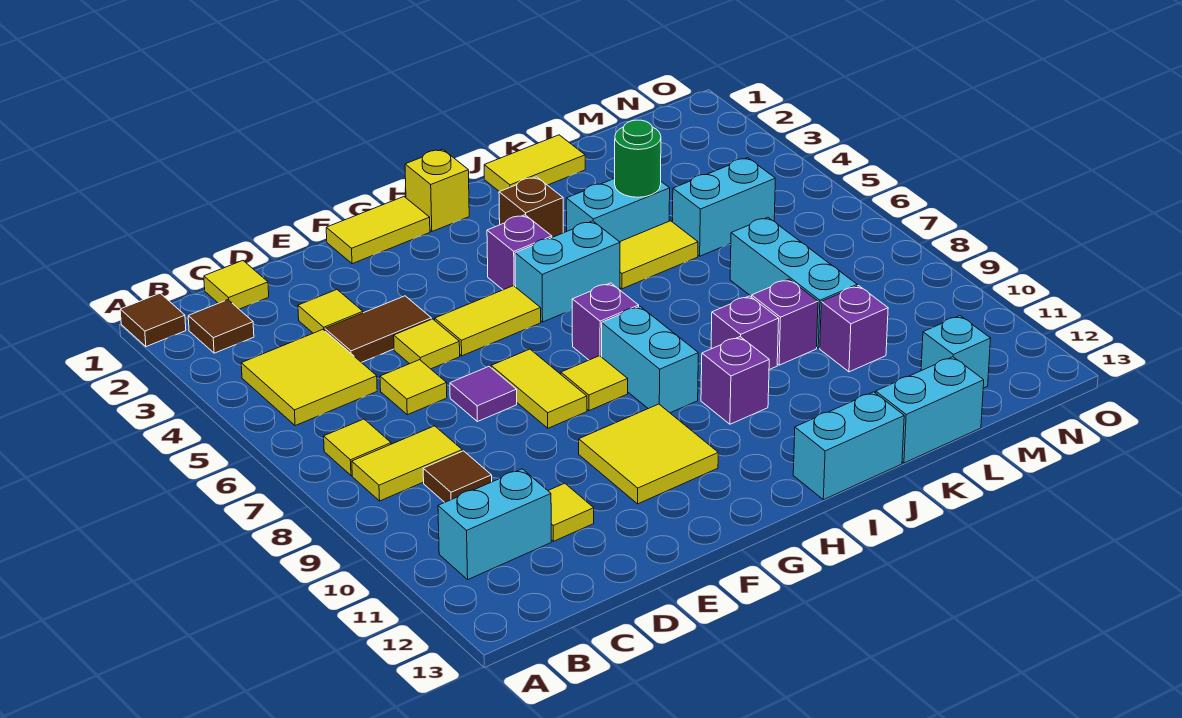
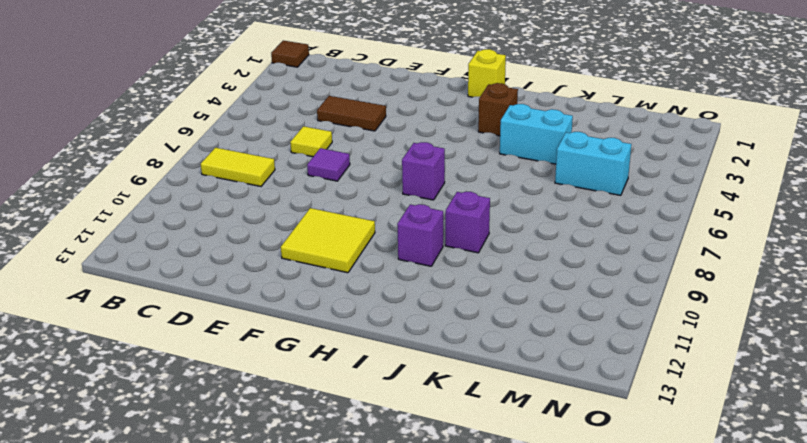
none -> brown 1x1 tile [188,300,254,353]
none -> yellow 2x2 tile [241,330,377,426]
none -> yellow 1x1 tile [324,419,391,476]
none -> cyan 1x2 brick [438,469,551,579]

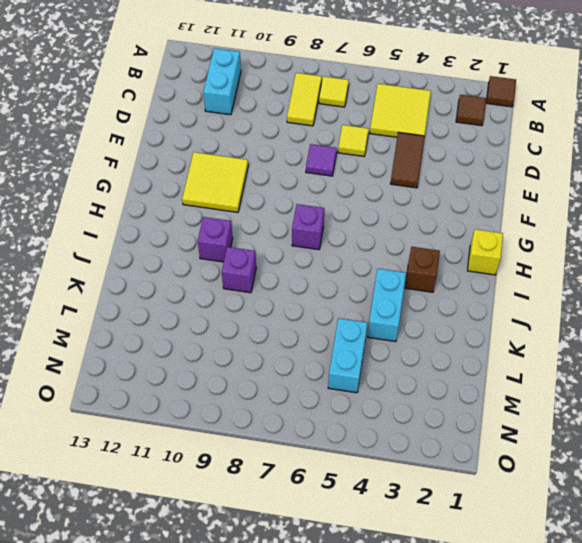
none -> yellow 1x1 tile [204,261,269,309]
none -> brown 1x1 tile [423,451,492,502]
none -> yellow 1x1 tile [298,290,363,333]
none -> yellow 1x1 tile [548,483,594,541]

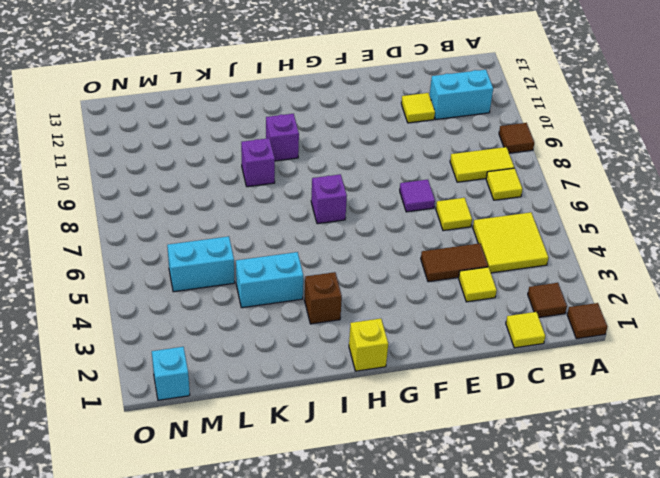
brown 1x1 tile [499,123,534,153] -> brown 1x1 tile moved to [423,451,492,502]
cyan 1x1 brick [152,347,190,400] -> cyan 1x1 brick moved to [921,316,991,388]
none -> yellow 1x1 tile [394,319,460,369]
none -> yellow 1x2 tile [326,197,430,264]
none -> yellow 1x2 tile [435,286,541,356]
none -> yellow 1x2 tile [491,349,587,428]

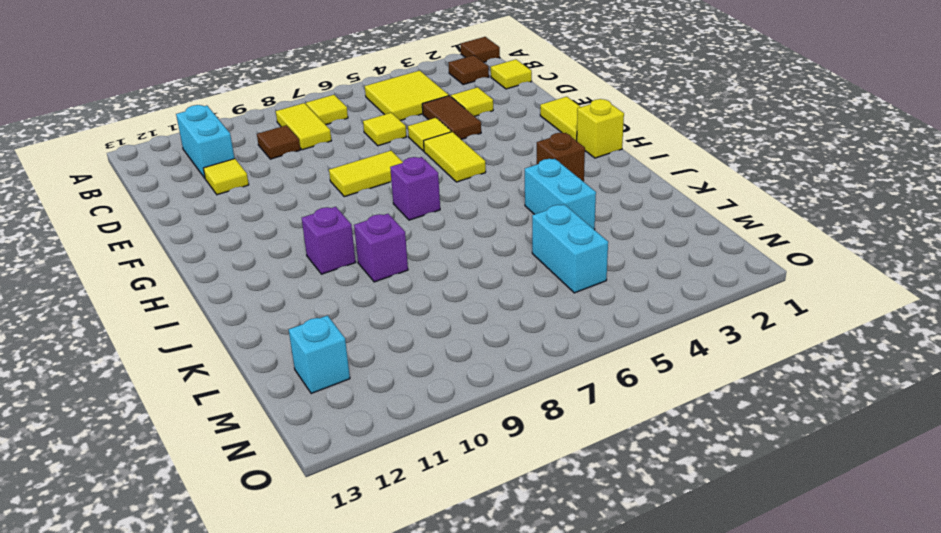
none -> purple 1x1 tile [450,367,517,422]
none -> yellow 2x2 tile [579,404,718,504]
none -> yellow 1x1 tile [561,356,628,411]
none -> purple 1x1 brick [487,215,552,290]

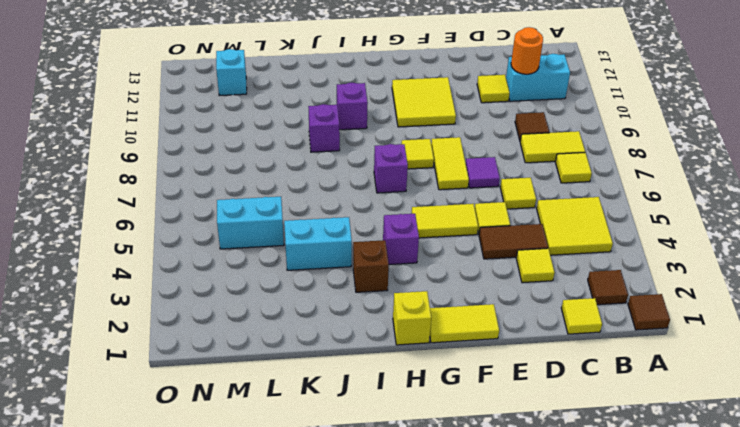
orange 1x1 round brick [511,27,543,74] -> none
none -> cyan 1x2 brick [515,221,620,322]
none -> cyan 1x2 brick [602,306,698,413]
none -> cyan 1x2 brick [793,392,904,500]
none -> yellow 1x2 tile [484,135,585,192]

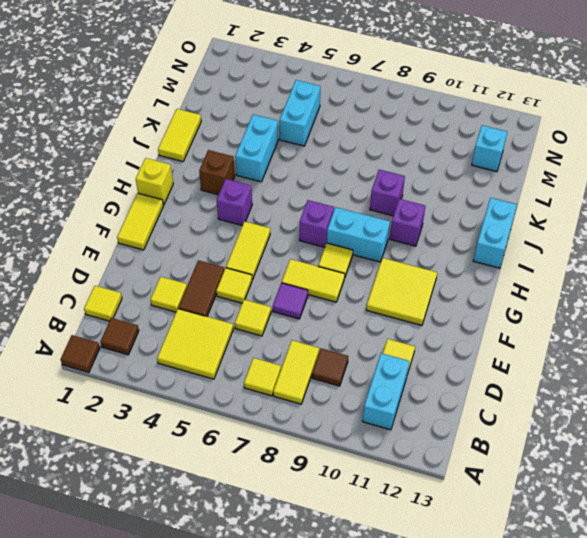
none -> cyan 1x2 brick [515,221,620,322]
none -> yellow 1x2 tile [620,221,698,289]
none -> purple 1x1 brick [752,279,818,365]
none -> cyan 1x2 brick [876,357,984,463]

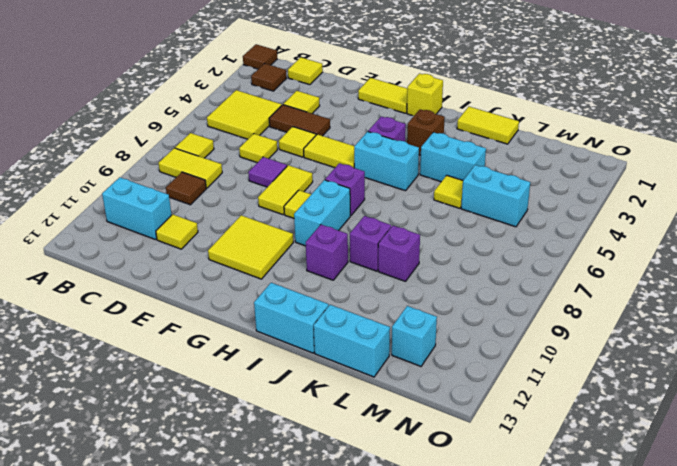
yellow 1x1 tile [434,175,463,208] -> yellow 1x2 tile [620,221,698,289]
none -> cyan 1x3 brick [730,217,857,348]
none -> purple 1x1 brick [820,286,888,372]
none -> green 1x1 round brick [615,120,661,197]

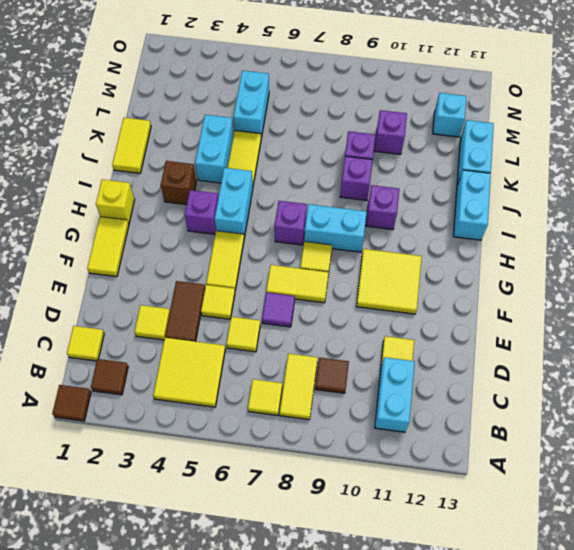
none -> cyan 1x3 brick [730,217,857,348]
none -> green 1x1 round brick [615,120,661,197]

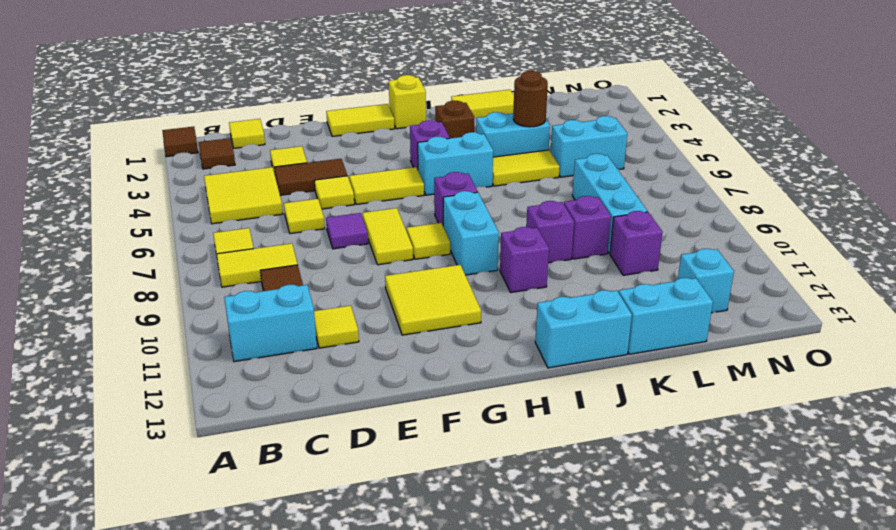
brown 1x1 round brick [513,71,548,127] -> green 1x1 round brick [615,120,661,197]

